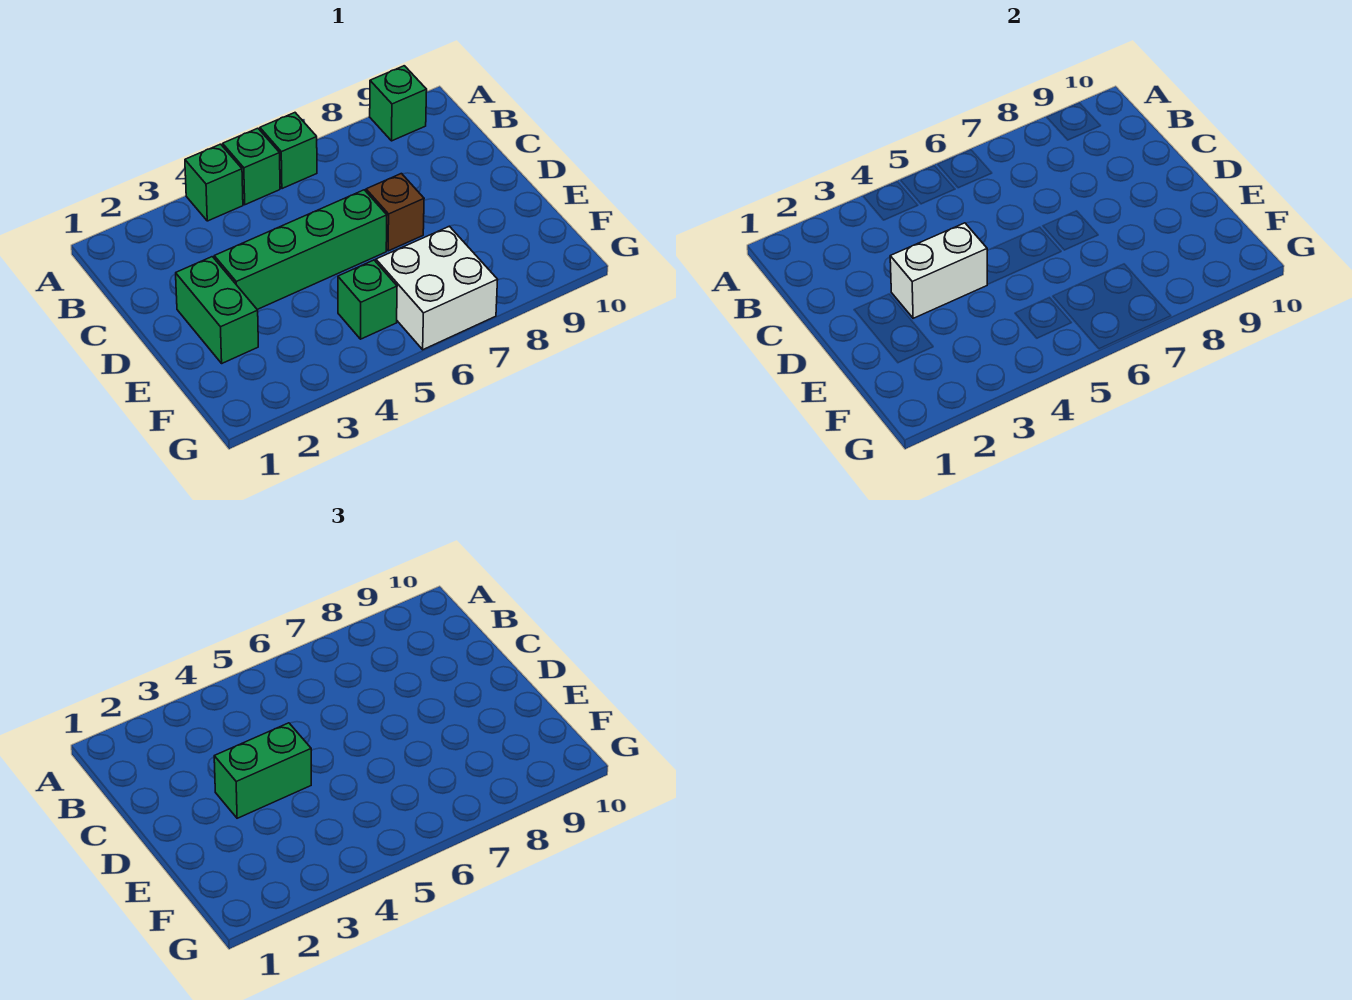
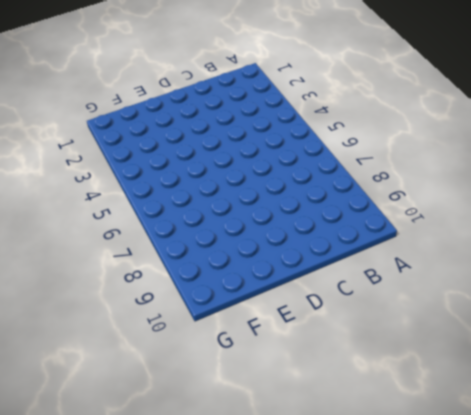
none -> green 1x1 brick [185,144,243,221]
none -> green 1x1 brick [223,128,280,205]

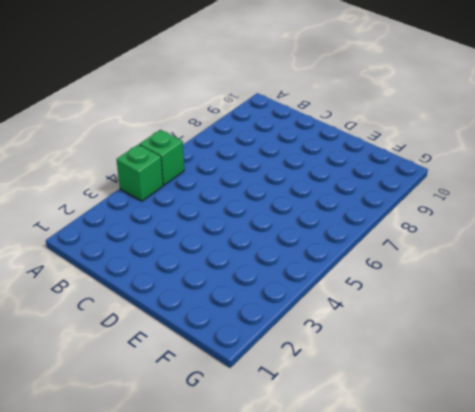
none -> green 1x1 brick [260,113,317,189]
none -> green 1x1 brick [370,66,427,141]

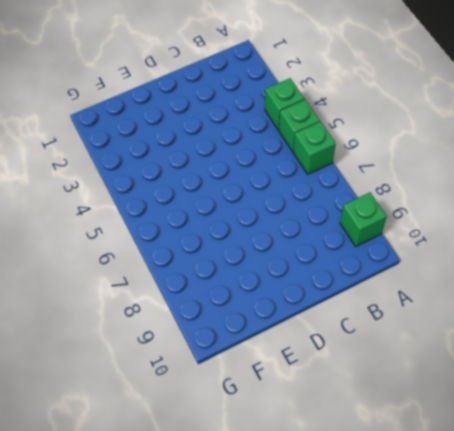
none -> green 1x2 brick [176,257,258,363]
none -> green 1x4 brick [214,190,387,310]

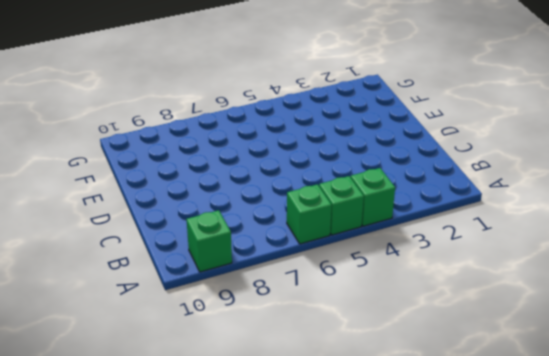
none -> green 1x2 brick [176,257,258,363]
none -> green 1x4 brick [214,190,387,310]

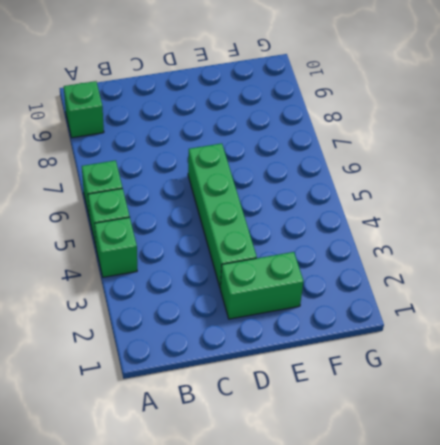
none -> brown 1x1 brick [366,174,424,251]
none -> green 1x1 brick [338,260,397,339]

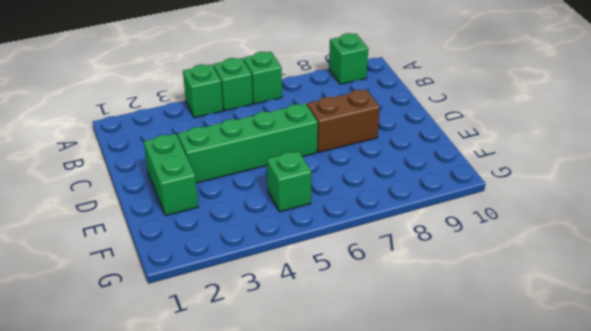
brown 1x2 brick [307,89,380,152] -> brown 1x1 brick [366,174,424,251]
none -> white 2x2 brick [376,226,498,350]
none -> white 1x2 brick [890,223,988,318]

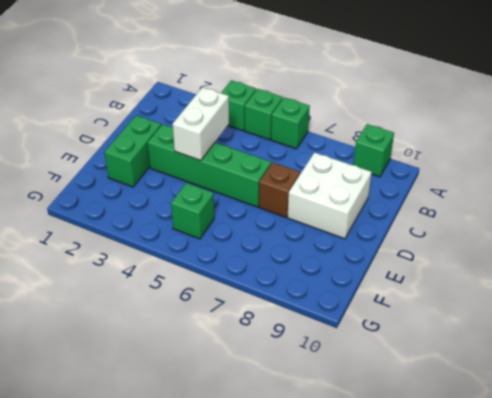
white 1x2 brick [173,87,229,161] -> white 1x2 brick turned to [890,223,988,318]
white 2x2 brick [288,152,372,239] -> white 2x2 brick moved to [376,226,498,350]
none -> green 1x2 brick [214,723,311,818]

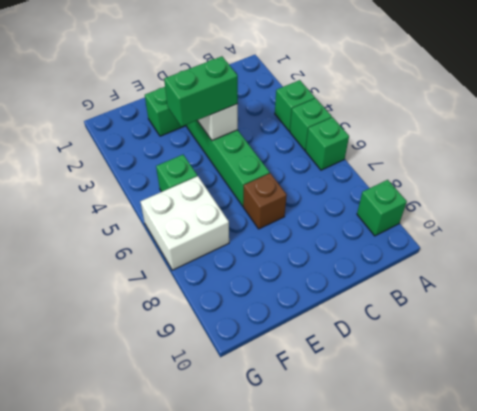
green 1x2 brick [164,56,238,127] -> green 1x2 brick turned to [214,723,311,818]

